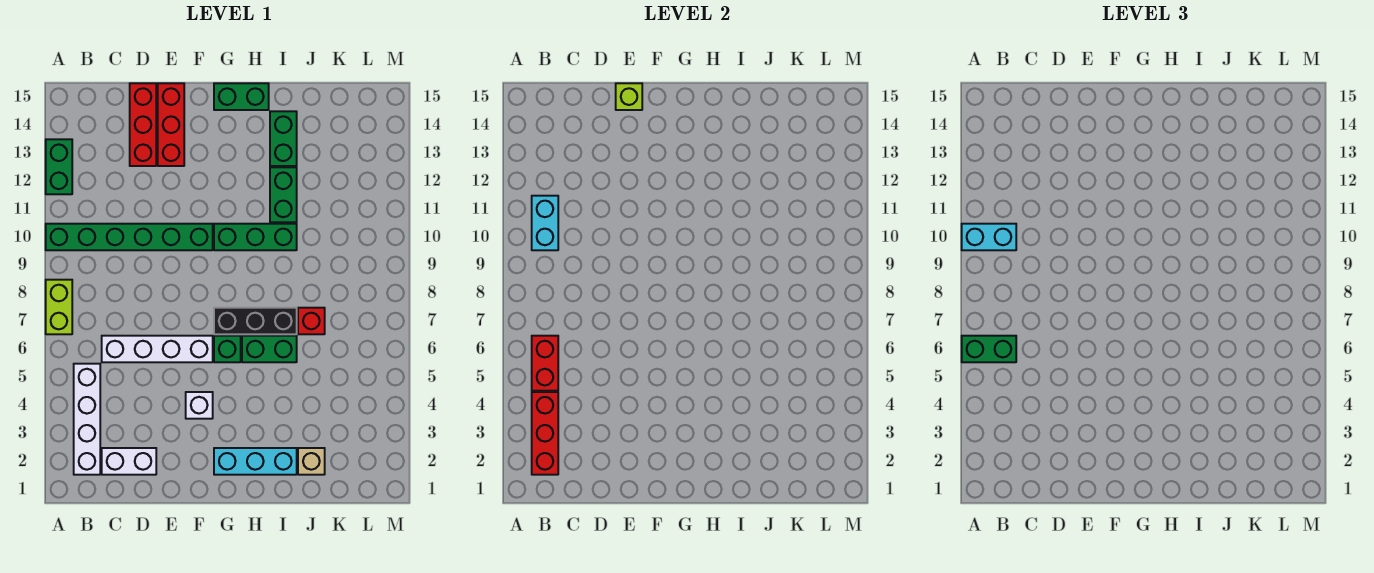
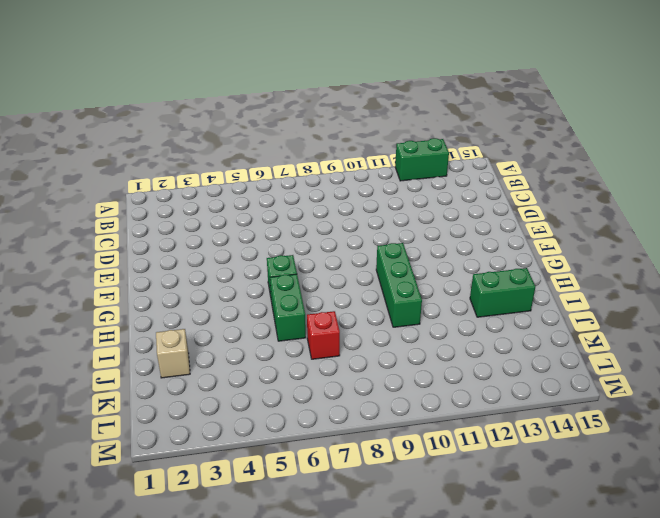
none -> lime 1x2 brick [46,280,72,334]
none -> green 1x6 brick [46,224,213,250]
none -> white 1x4 brick [74,364,100,475]

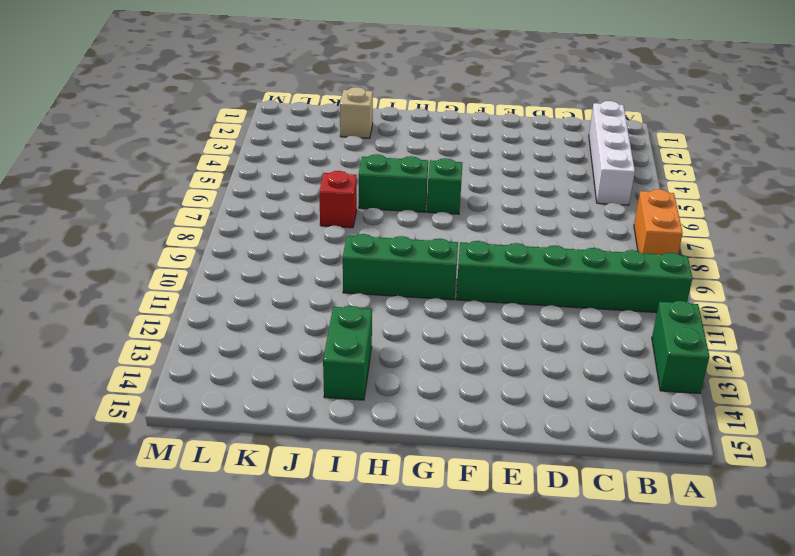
orange 1x2 brick [634,189,683,255] -> lime 1x2 brick [46,280,72,334]
none -> white 1x2 brick [102,448,156,475]
none -> white 1x4 brick [102,336,213,362]
none -> red 1x3 brick [130,83,156,166]

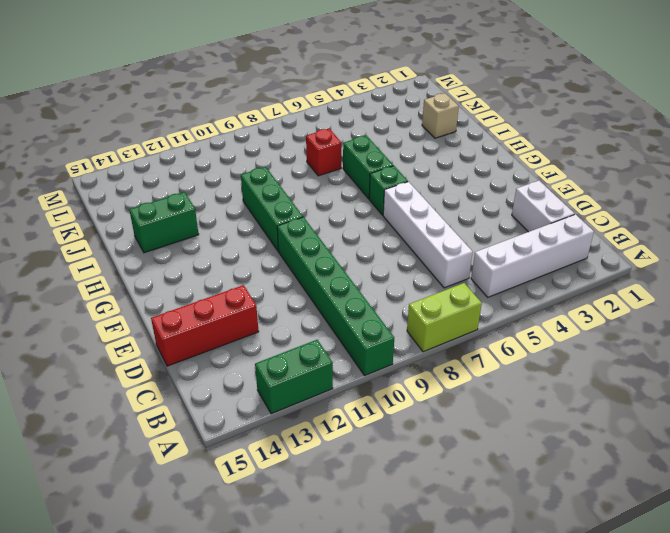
none -> red 1x3 brick [158,83,184,166]
none -> white 1x1 brick [186,392,213,419]
none -> cyan 1x3 brick [214,448,297,475]

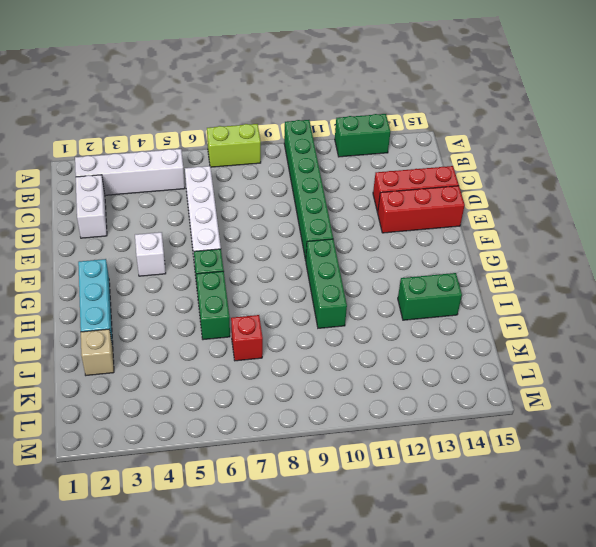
none -> black 1x3 brick [214,308,297,334]
none -> green 1x2 brick [214,83,269,110]
none -> green 1x2 brick [270,167,297,222]

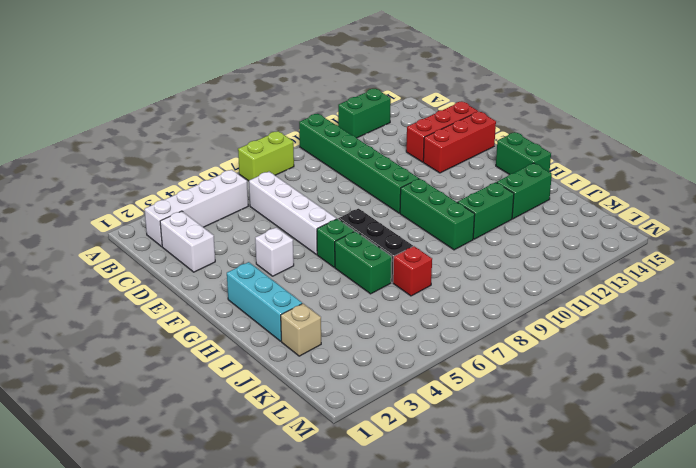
none -> red 1x3 brick [532,392,558,475]
none -> red 1x2 brick [532,336,558,391]
none -> cyan 1x2 brick [532,196,558,250]

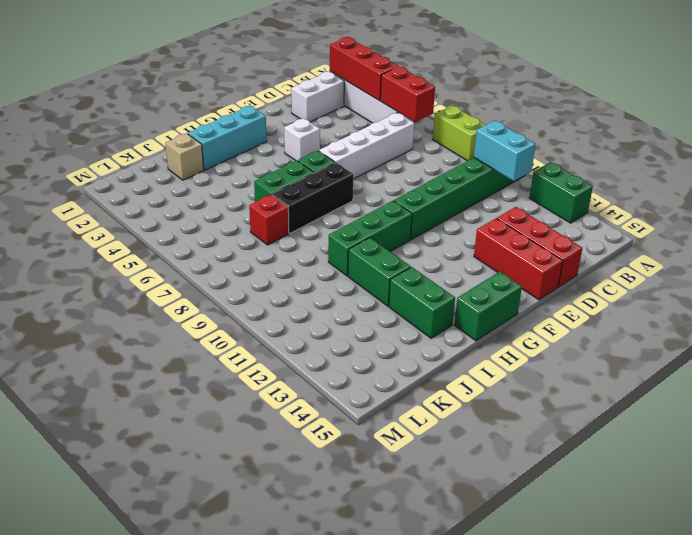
none -> lime 1x1 brick [616,83,642,110]
none -> green 1x2 brick [962,336,1016,362]
none -> cyan 1x2 brick [962,224,1016,250]

